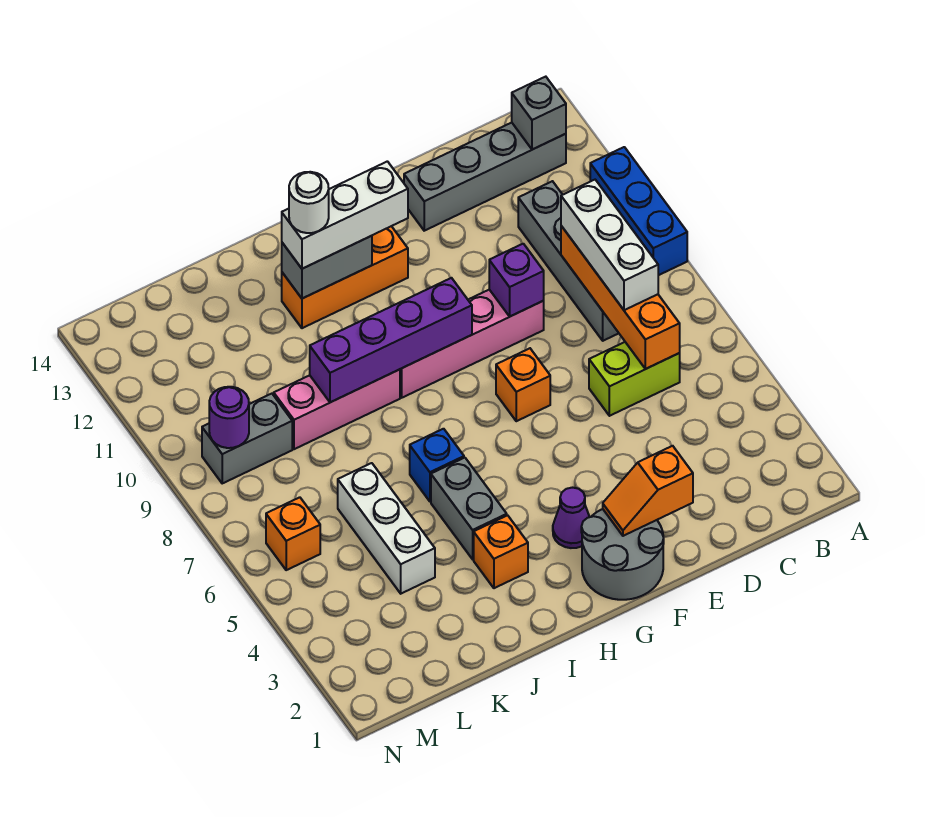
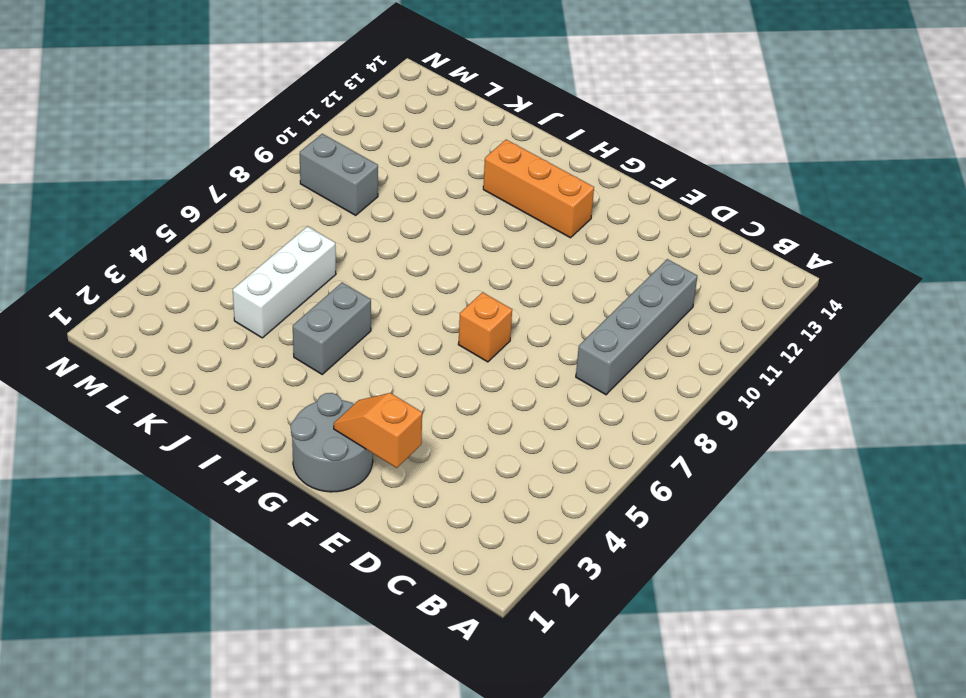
none -> blue 1x3 brick [590,147,687,275]
none -> grey 1x4 brick [404,123,566,231]
none -> lime 1x2 brick [589,342,680,416]

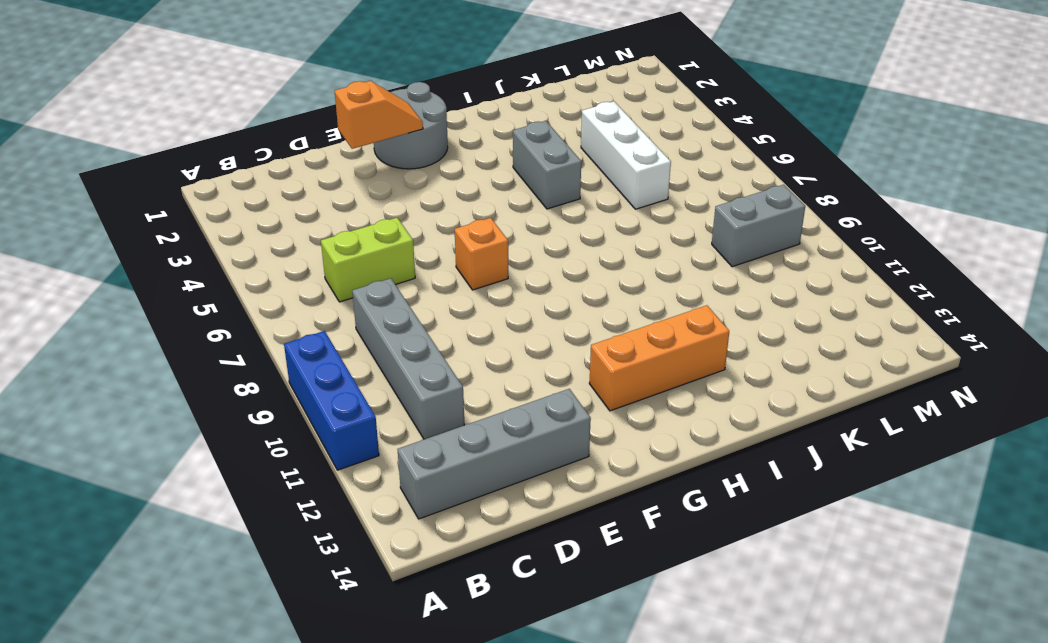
none -> pink 1x4 brick [400,290,544,398]
none -> purple 1x1 cone [553,488,589,548]
none -> orange 1x1 brick [474,515,528,588]

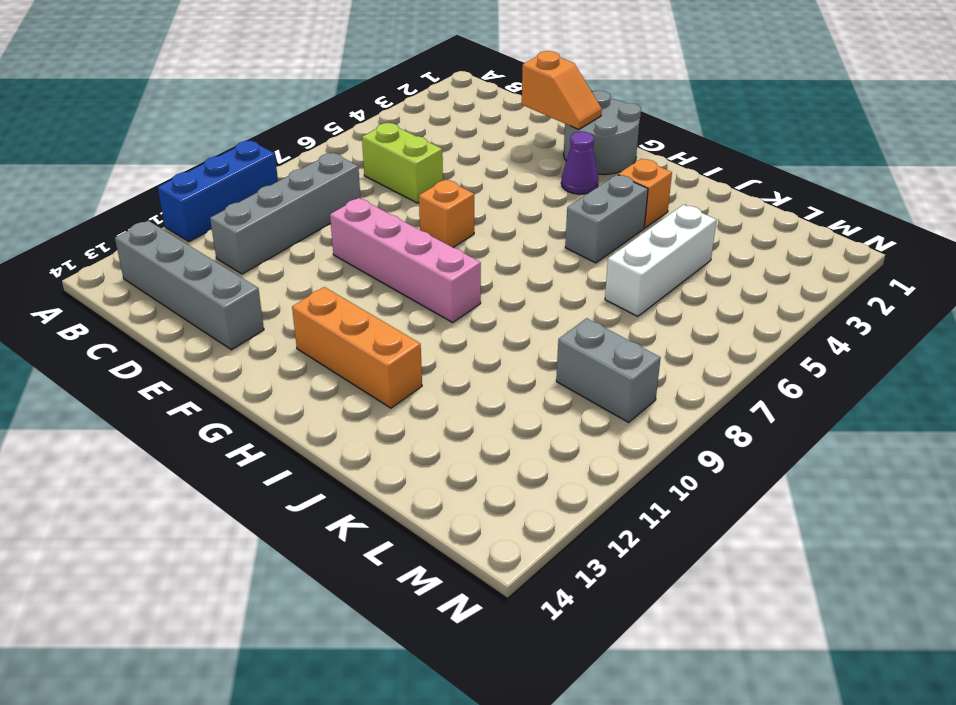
none -> blue 1x1 brick [410,429,464,502]
none -> pink 1x3 brick [274,369,400,449]
none -> orange 1x1 brick [266,497,320,570]

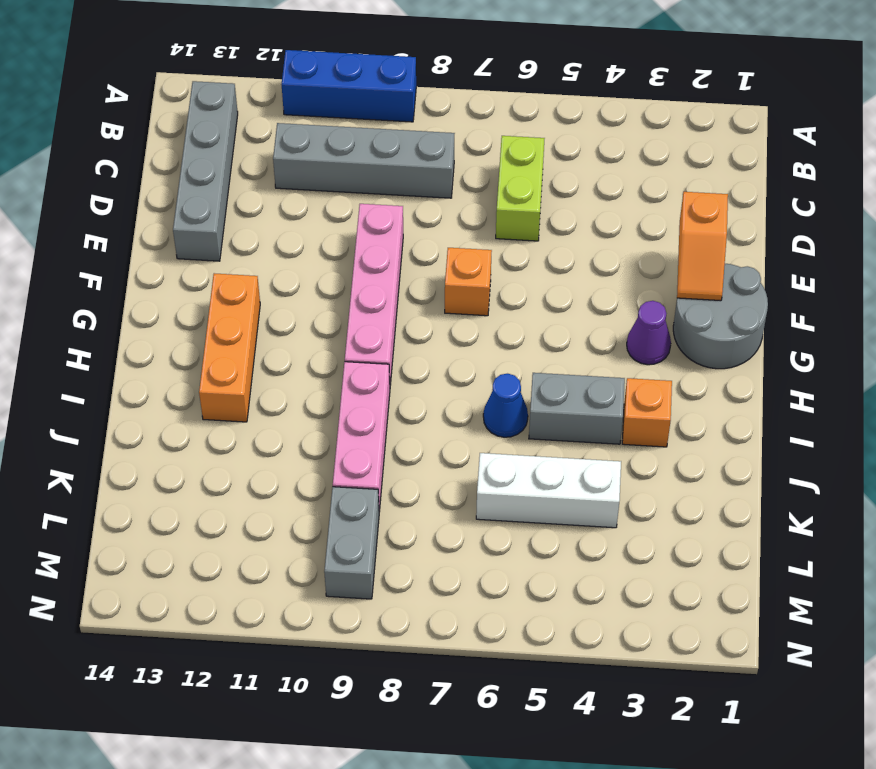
blue 1x1 cone [483,374,528,437] -> blue 1x1 brick [410,429,464,502]
none -> orange 1x1 brick [266,497,320,570]
none -> grey 1x1 brick [512,77,566,150]
none -> orange 1x4 brick [561,226,680,369]

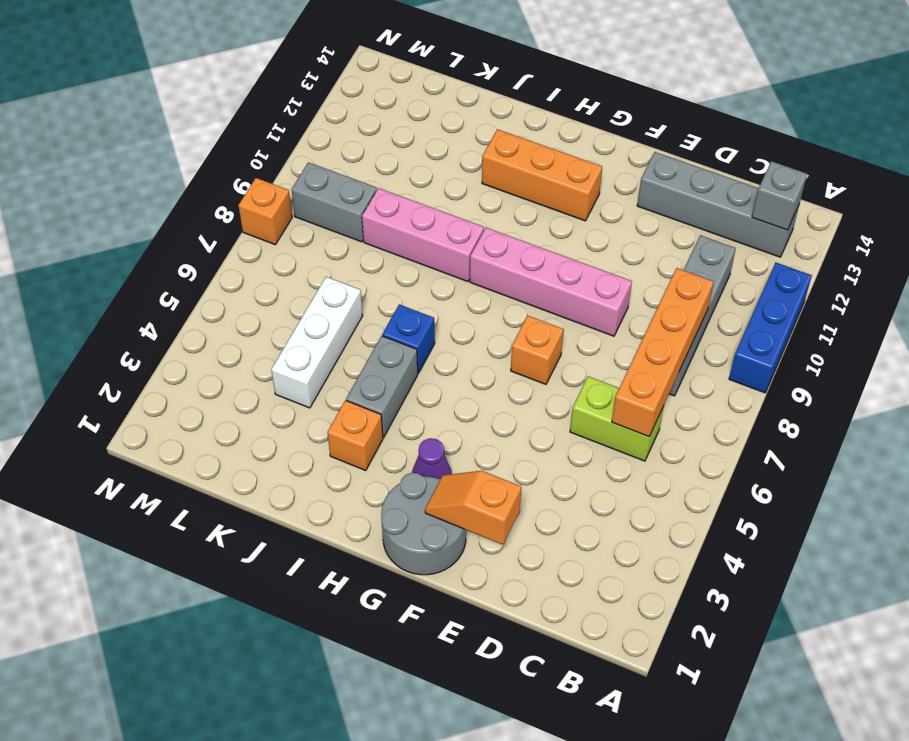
orange 1x1 brick [238,178,292,244] -> orange 1x1 brick moved to [266,497,320,570]
none -> purple 1x1 brick [489,244,544,316]
none -> purple 1x4 brick [310,278,472,402]
none -> grey 1x2 brick [282,236,372,299]

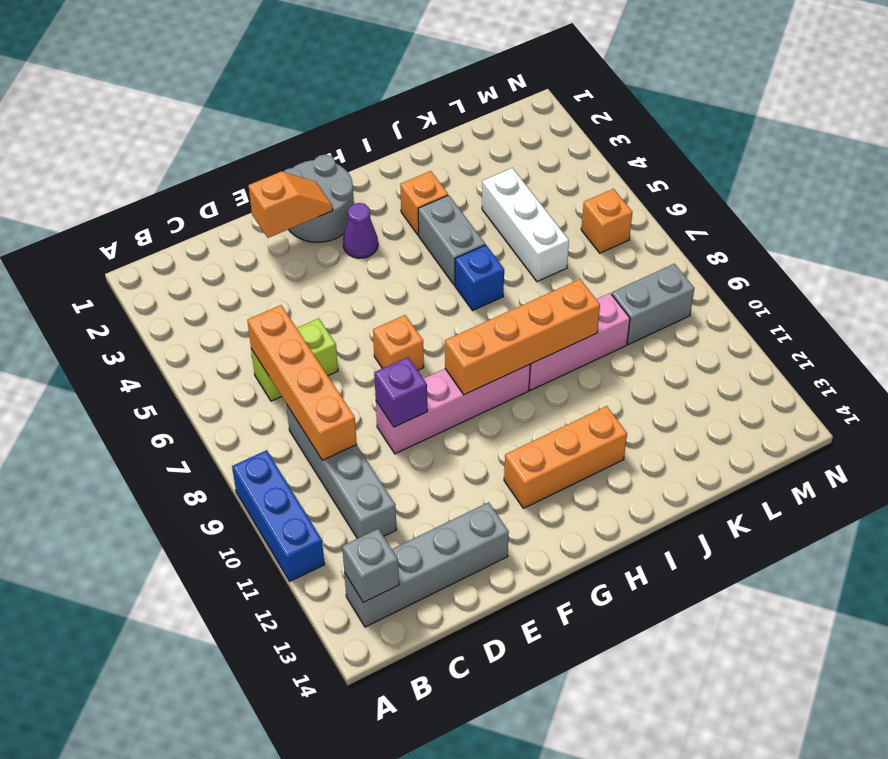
orange 1x4 brick [445,279,600,395] -> purple 1x4 brick [310,278,472,402]
none -> grey 1x2 brick [282,236,372,299]
none -> purple 1x1 round brick [209,387,249,448]
none -> white 1x3 brick [561,180,658,310]

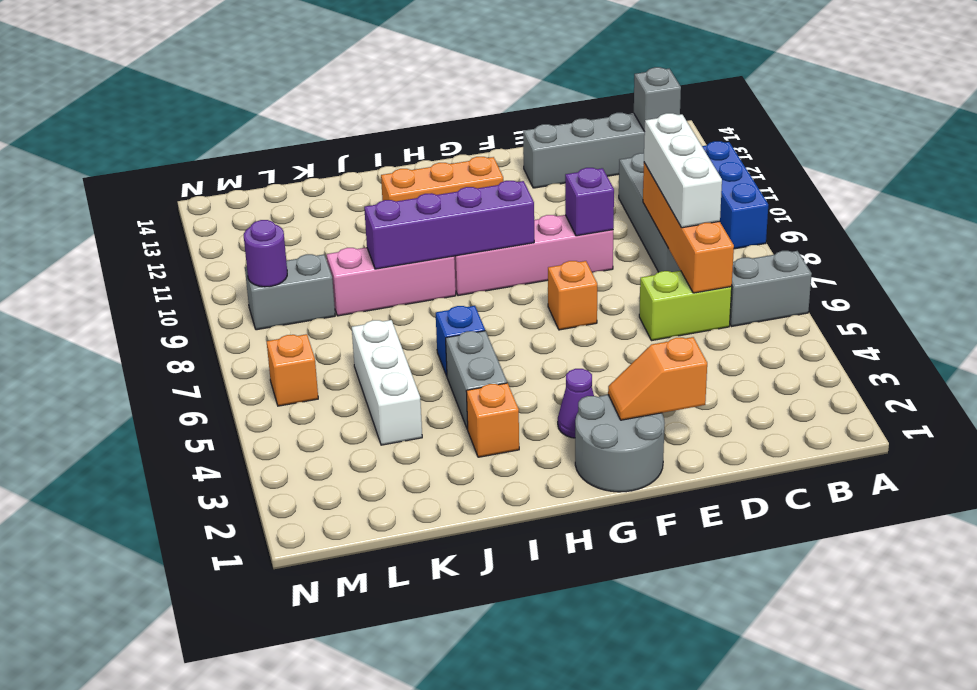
grey 1x2 brick [730,251,812,327] -> grey 1x2 brick moved to [282,236,372,299]
none -> white 1x3 brick [282,161,408,269]
none -> white 1x1 round brick [289,172,329,233]

